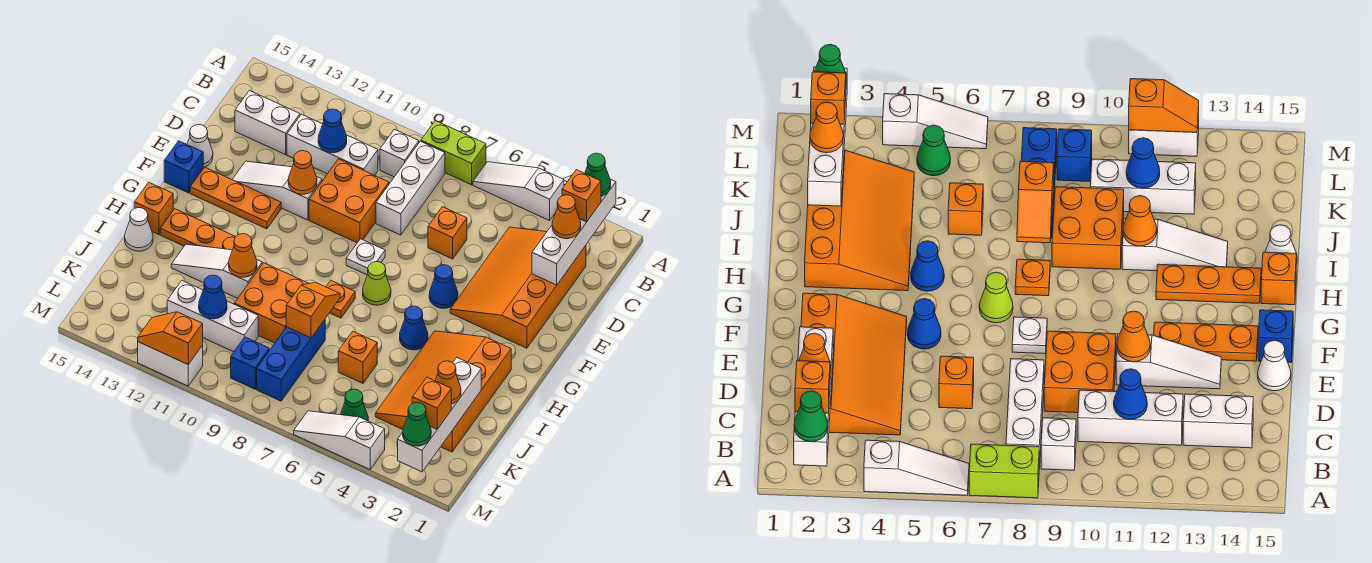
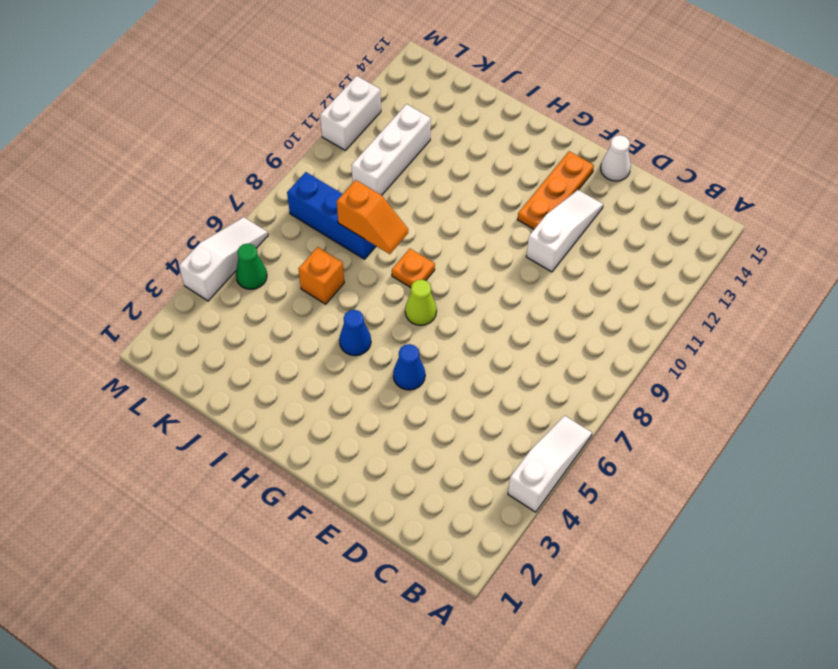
none -> lime 1x2 brick [421,121,486,185]
none -> white 1x3 brick [376,141,445,235]
none -> white 1x1 brick [380,129,419,177]
none -> orange 3x4 slope [450,227,586,348]

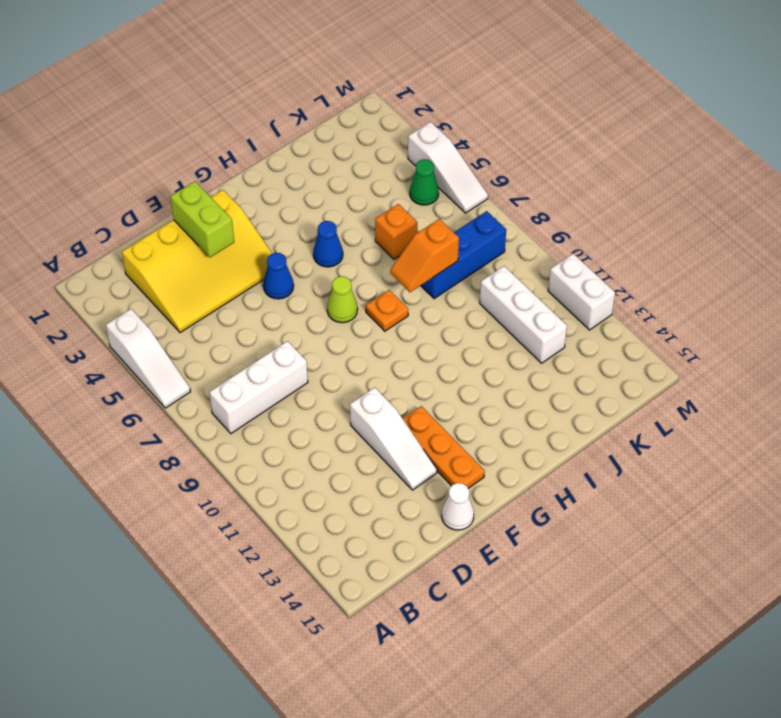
yellow 3x4 slope [122,190,272,333] -> orange 3x4 slope [450,227,586,348]
lime 1x2 brick [170,181,234,257] -> lime 1x2 brick moved to [421,121,486,185]
none -> white 1x1 brick [380,129,419,177]
none -> white 1x3 brick [287,114,378,175]
none -> white 1x2 brick [235,91,300,155]
none -> orange 1x1 brick [428,207,467,259]

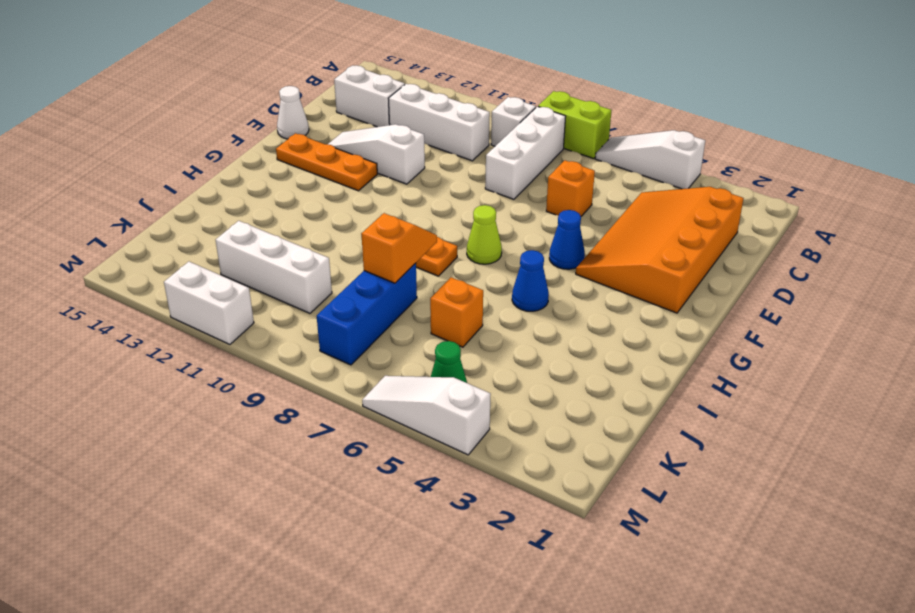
none -> orange 2x2 brick [309,159,389,243]
none -> white 1x1 plate [346,239,385,275]
none -> blue 1x1 brick [164,141,203,193]
none -> orange 3x4 slope [375,331,511,452]

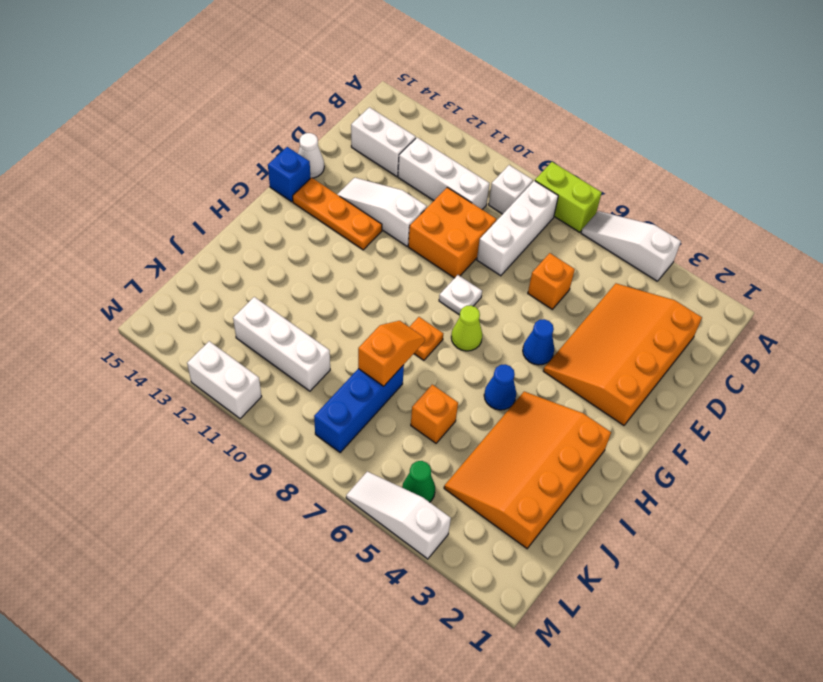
none -> orange 1x3 plate [160,209,235,250]
none -> orange 1x1 brick [134,182,173,235]
none -> orange 2x2 brick [234,263,309,343]
none -> white 1x3 slope [171,244,262,298]

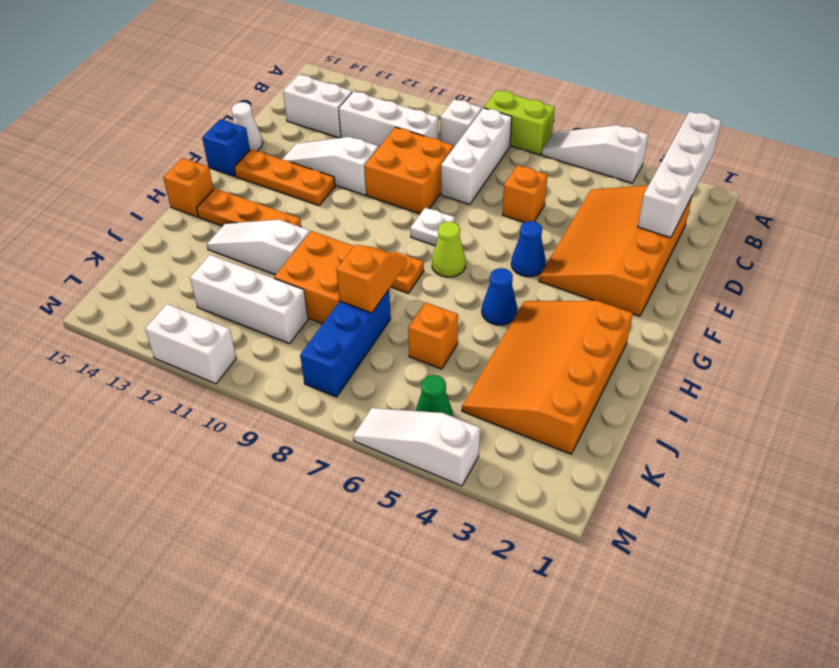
none -> white 1x1 cone [125,208,153,251]
none -> blue 1x1 brick [231,337,269,389]
none -> blue 1x1 cone [318,109,347,153]
none -> orange 1x1 cone [288,151,317,194]

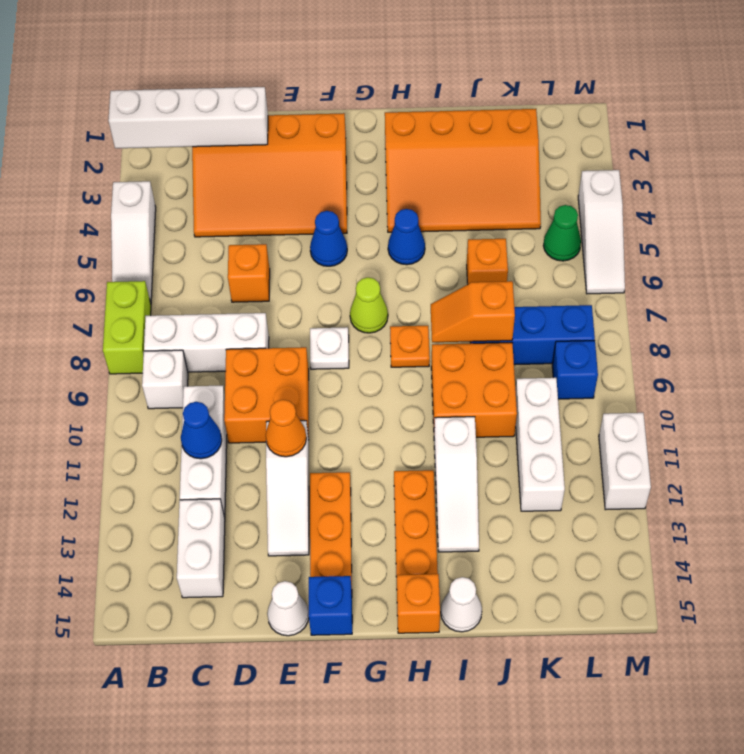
none -> orange 1x1 cone [229,234,257,277]
none -> white 1x4 brick [398,358,481,472]
none -> blue 1x1 cone [199,275,227,319]
none -> orange 1x2 slope [138,312,203,364]

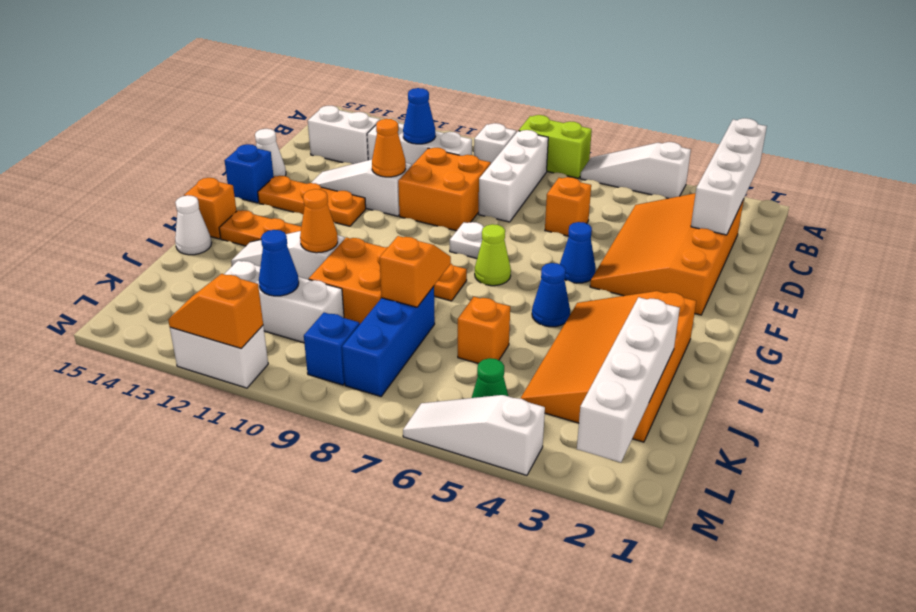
none -> green 1x1 cone [585,153,611,196]
none -> orange 1x1 brick [562,170,601,222]
none -> orange 1x1 cone [552,195,581,239]
none -> orange 1x1 cone [435,361,461,404]

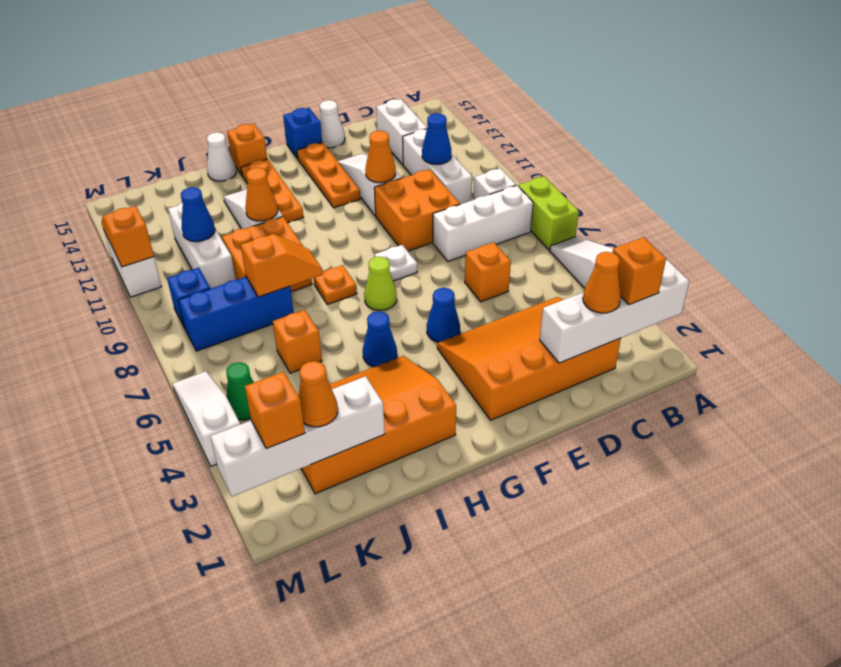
none -> green 1x1 cone [585,153,611,196]
none -> green 1x1 cone [403,403,431,446]

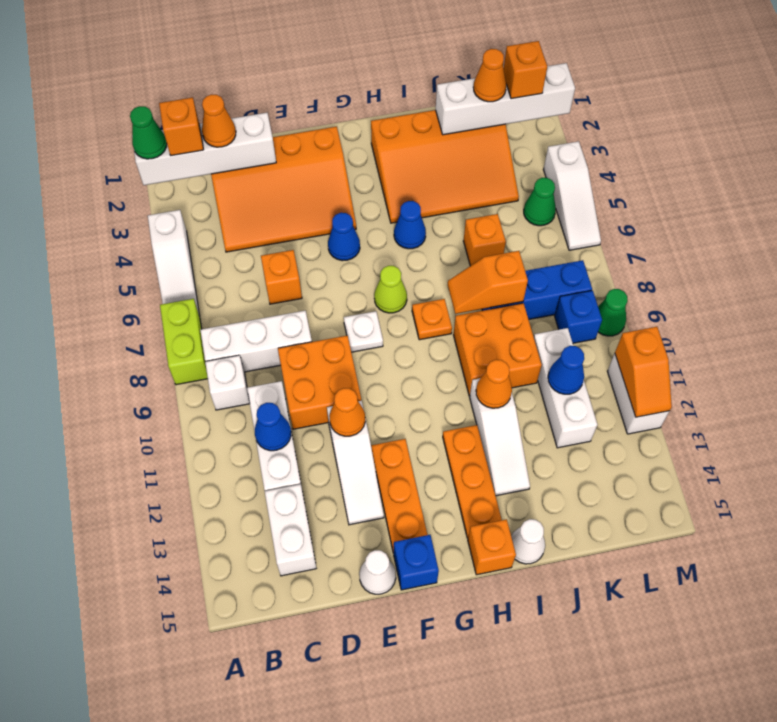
green 1x1 cone [598,289,628,336] -> green 1x1 cone moved to [403,403,431,446]

